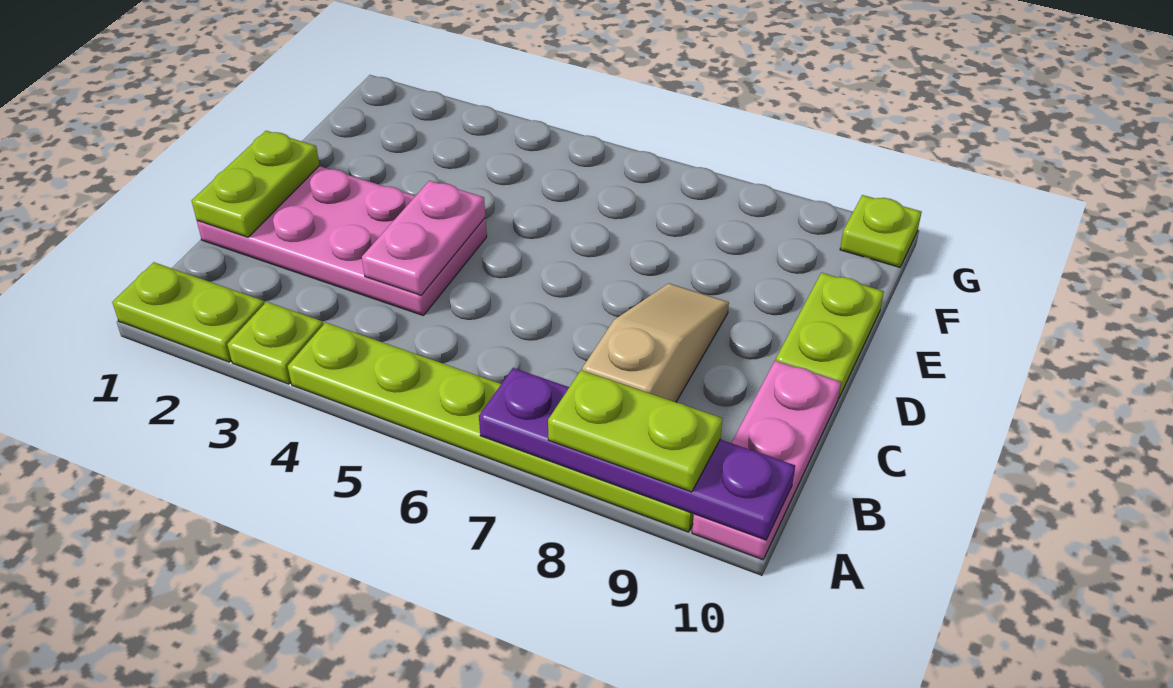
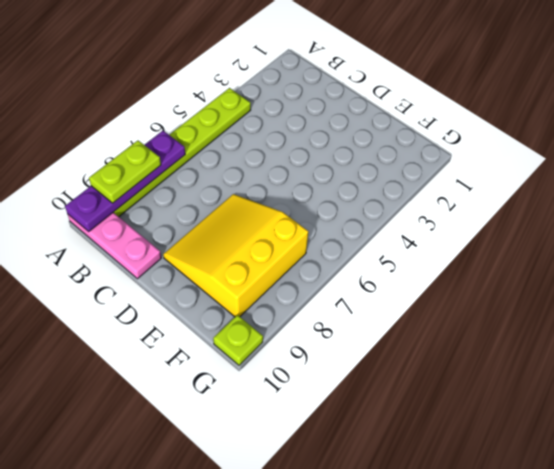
yellow 3x3 slope [163,194,308,317] -> tan 1x3 slope [582,283,729,402]
none -> lime 1x2 plate [112,262,264,362]
none -> lime 1x1 plate [227,302,323,384]
none -> pink 2x4 plate [197,166,487,316]

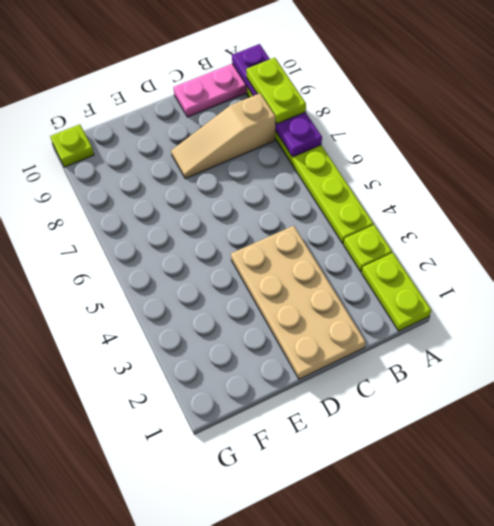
tan 2x4 plate [231,226,366,379] -> pink 2x4 plate [197,166,487,316]
none -> lime 1x2 plate [776,273,884,399]
none -> lime 1x2 plate [192,131,320,237]
none -> pink 1x2 plate [362,181,485,295]

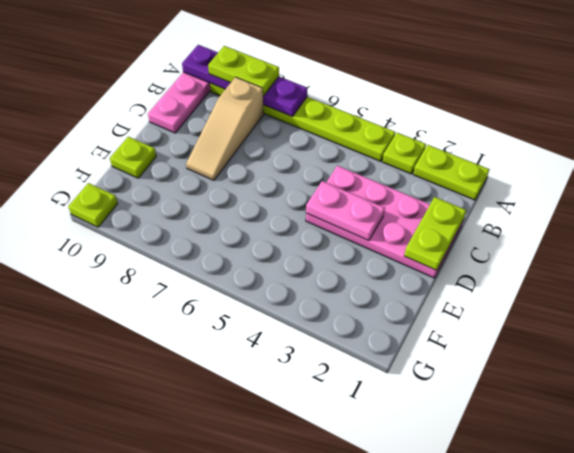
pink 1x2 plate [306,181,385,241] -> pink 1x2 plate turned to [362,181,485,295]
lime 1x1 plate [110,137,156,178] -> lime 1x2 plate [776,273,884,399]

